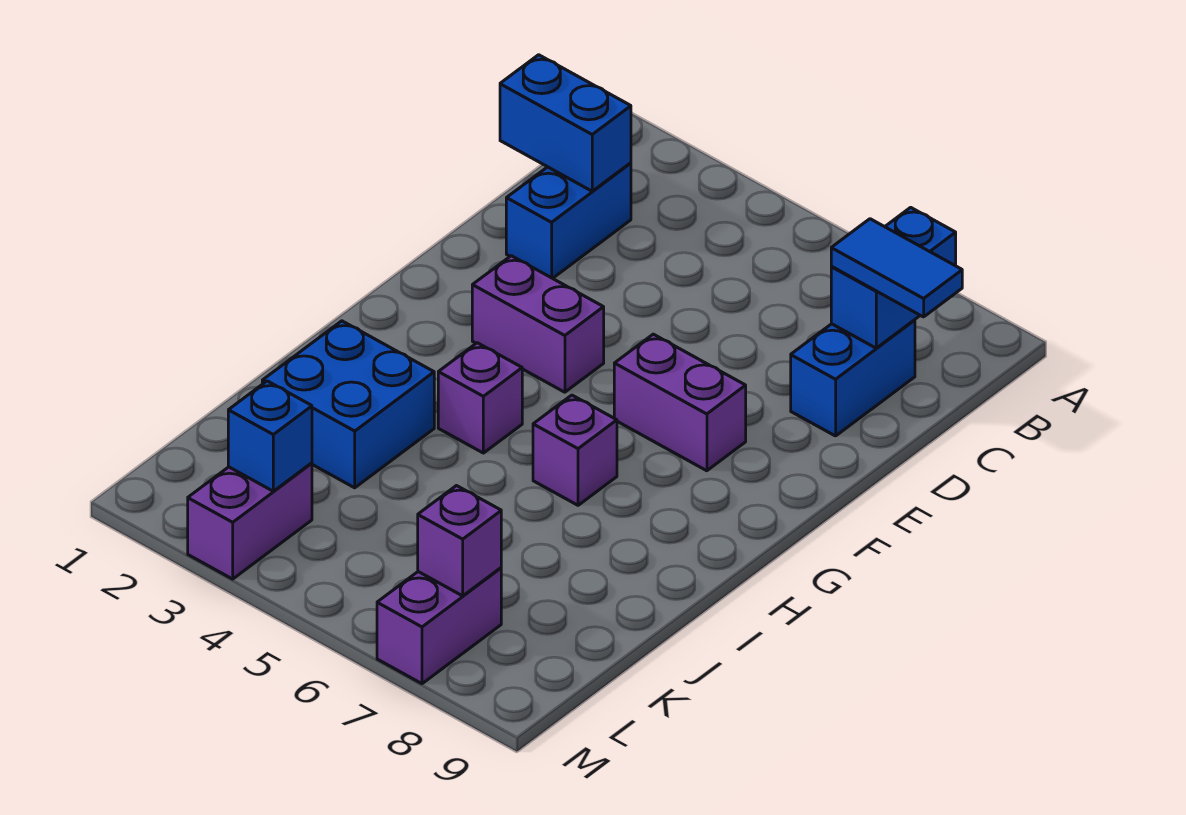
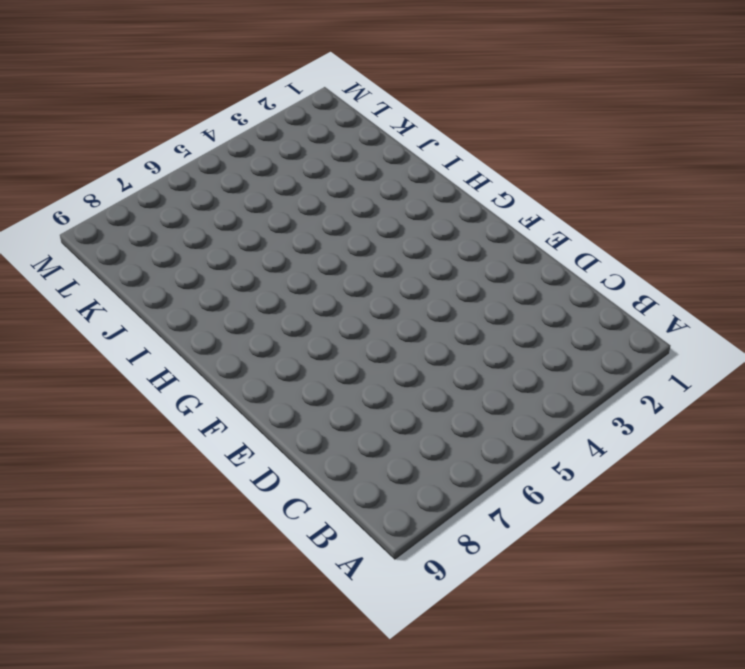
none -> blue 1x2 brick [506,163,631,278]
none -> blue 1x2 brick [791,320,915,436]
none -> purple 1x2 brick [472,256,604,392]

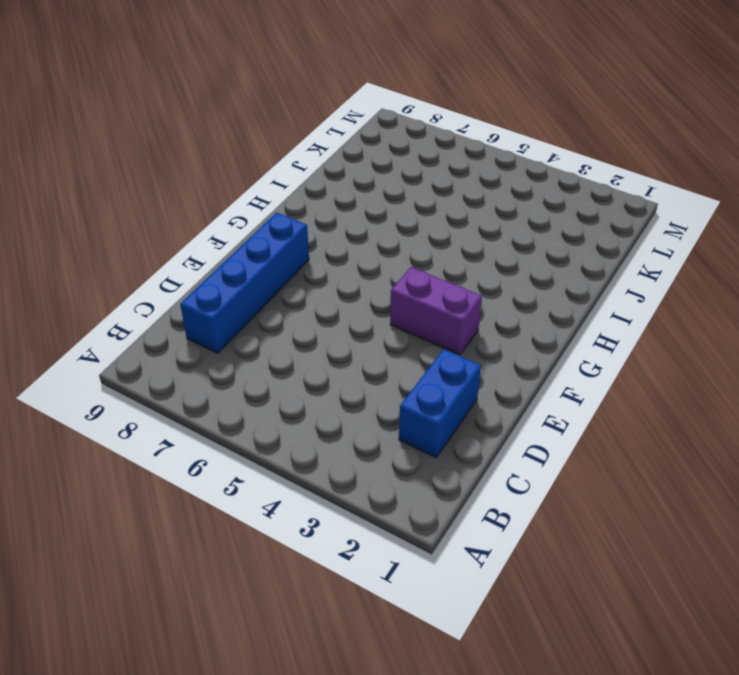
blue 1x4 brick [180,213,309,353] -> blue 1x2 brick [791,320,915,436]
none -> purple 1x2 brick [614,334,746,471]
none -> purple 1x1 brick [438,343,522,453]
none -> purple 1x1 brick [533,395,617,505]

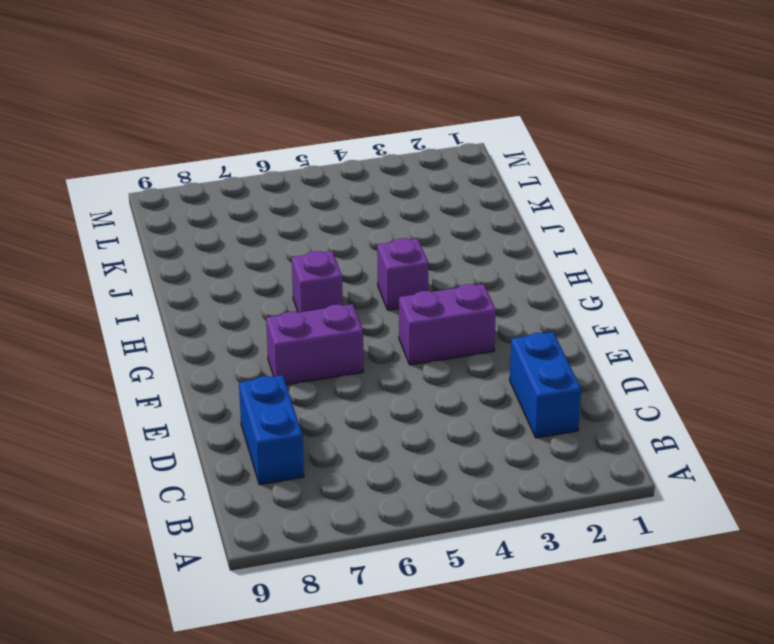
none -> blue 2x2 brick [262,321,434,488]
none -> purple 1x2 brick [188,463,312,579]
none -> purple 1x2 brick [377,568,501,684]

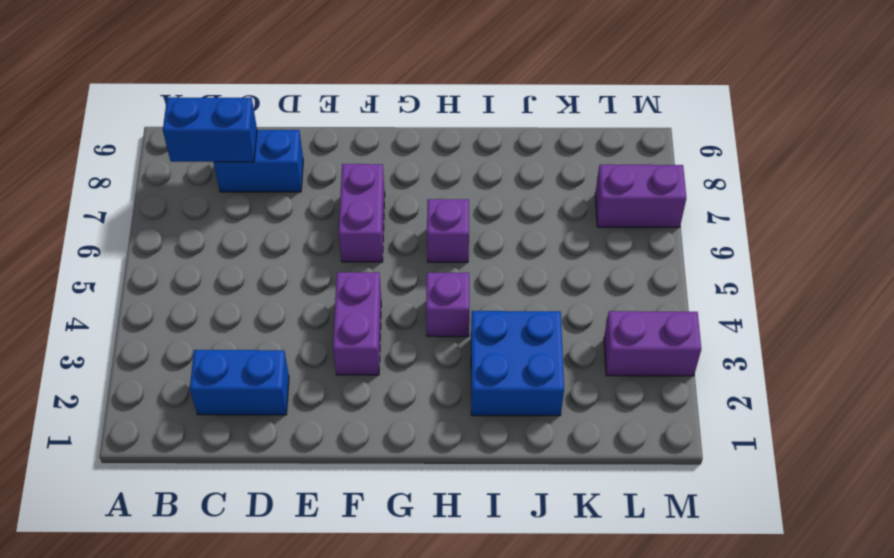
none -> blue 1x2 brick [500,55,631,191]
none -> blue 1x1 brick [228,381,312,491]
none -> purple 1x1 brick [418,486,501,596]

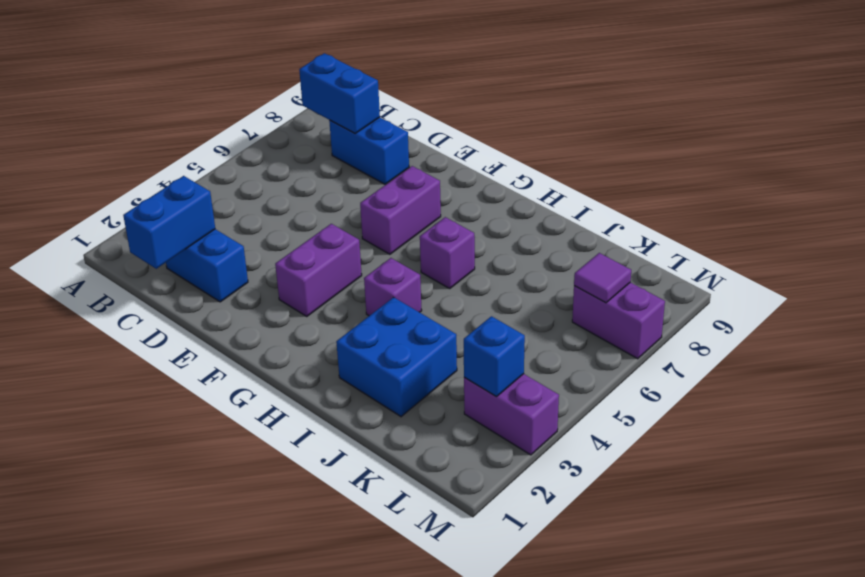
purple 1x1 tile [574,253,631,303] -> purple 1x1 brick [418,486,501,596]
none -> blue 1x2 tile [831,219,962,317]

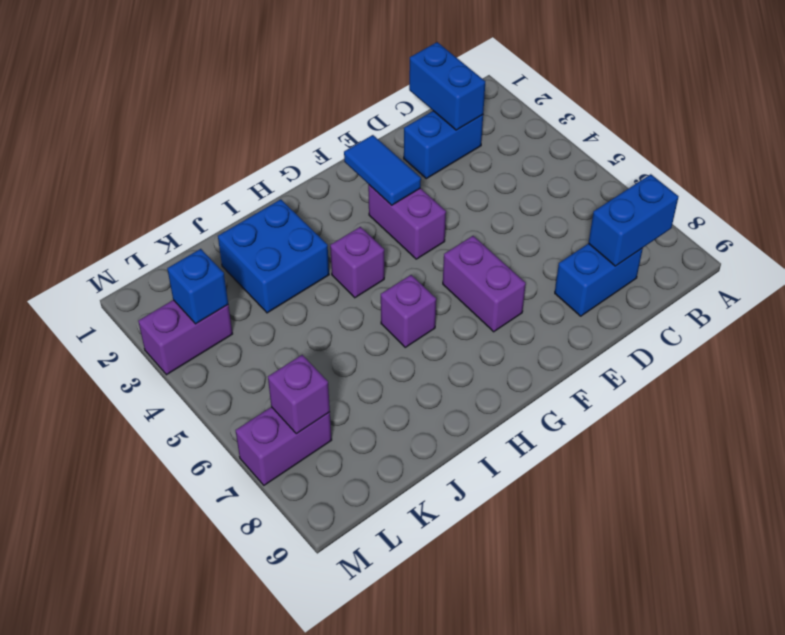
blue 1x2 tile [344,135,421,205] -> blue 1x2 tile moved to [831,219,962,317]

